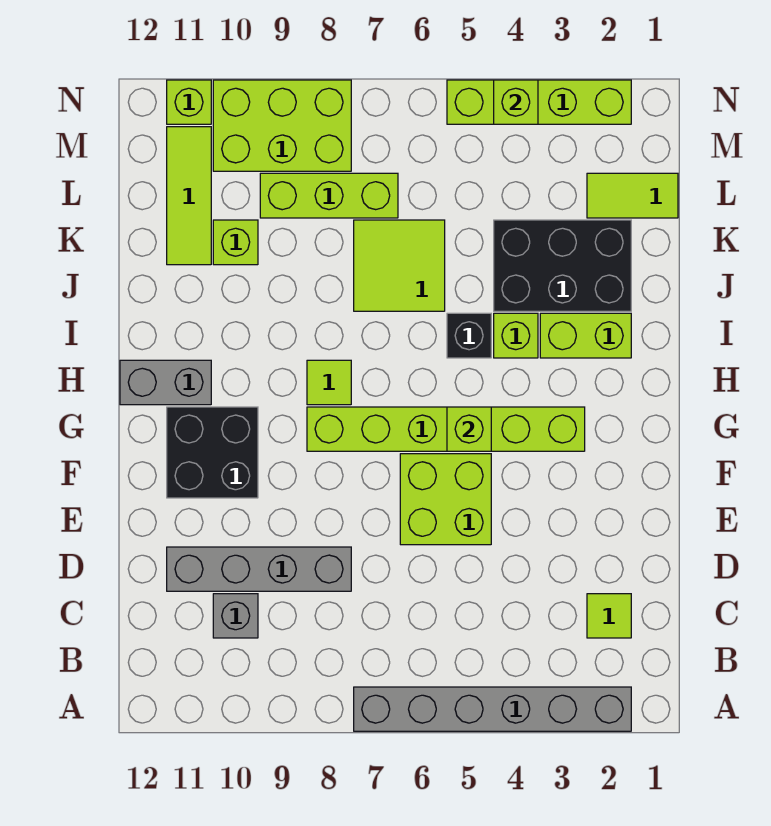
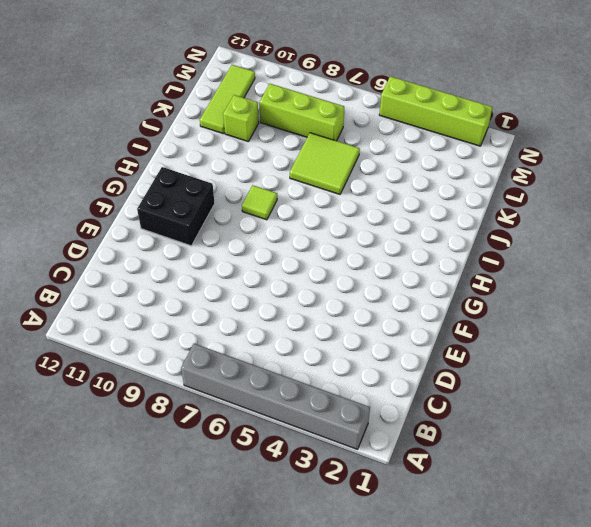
none -> lime 1x1 tile [587,594,631,638]
none -> grey 1x1 brick [213,594,258,638]
none -> grey 1x4 brick [167,547,351,591]

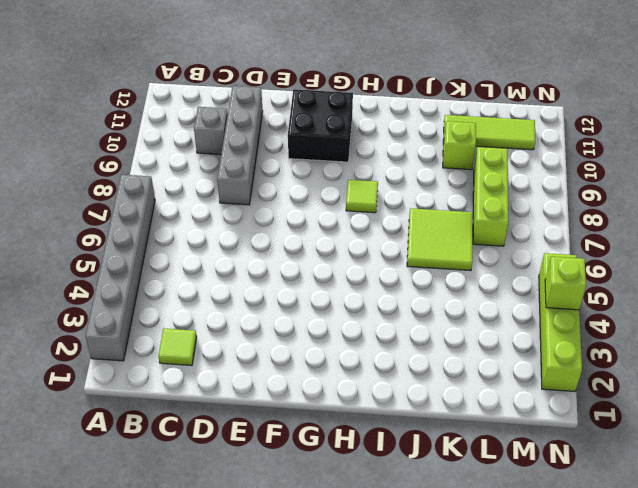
none -> lime 2x2 brick [400,454,491,545]
none -> lime 1x6 brick [307,407,585,451]
none -> grey 1x2 brick [120,360,211,405]

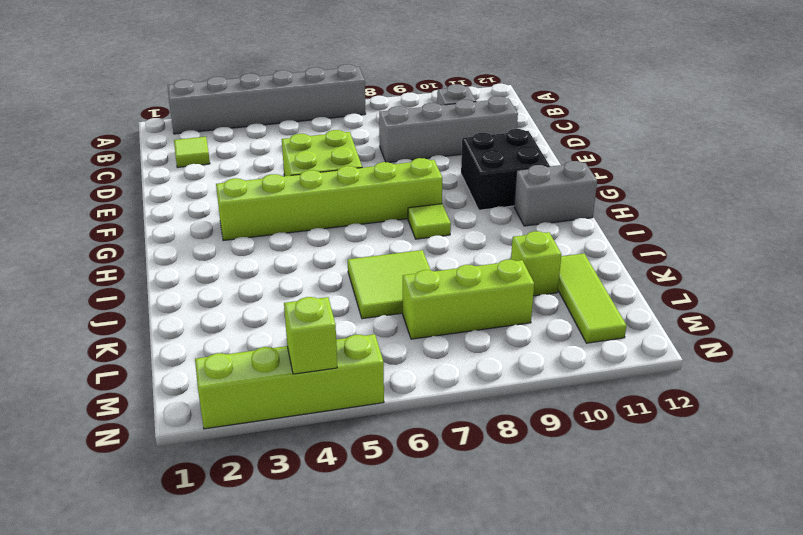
none -> lime 1x2 brick [540,313,631,358]
none -> lime 1x1 brick [494,313,538,358]
none -> black 1x1 brick [447,313,491,358]

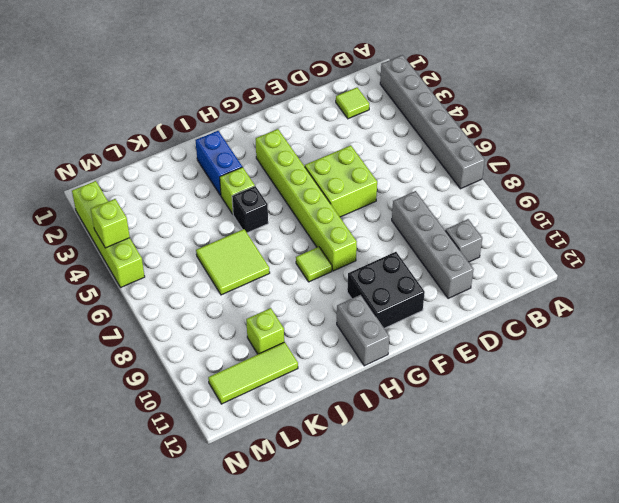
blue 1x2 brick [195,131,242,195] -> lime 1x2 brick [540,313,631,358]
none -> black 2x3 brick [494,220,631,311]
none -> lime 1x2 tile [587,173,678,218]
none -> lime 1x3 brick [260,173,398,218]

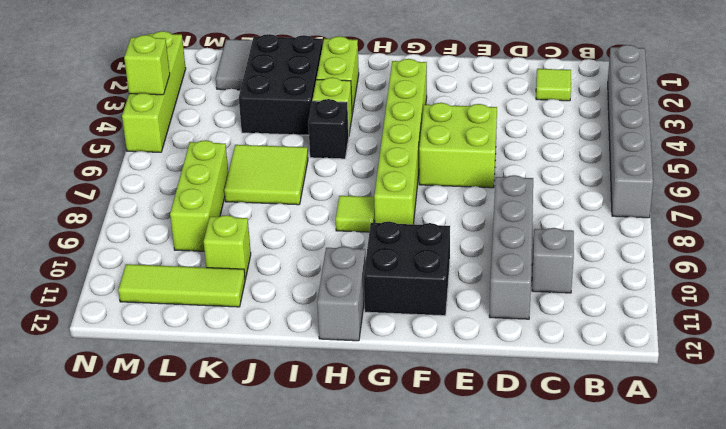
grey 1x2 tile [216,39,253,90] -> lime 1x2 tile [587,173,678,218]
none -> lime 2x3 brick [213,80,351,171]
none -> lime 1x1 brick [167,80,211,124]
none -> lime 1x1 brick [447,407,491,451]

